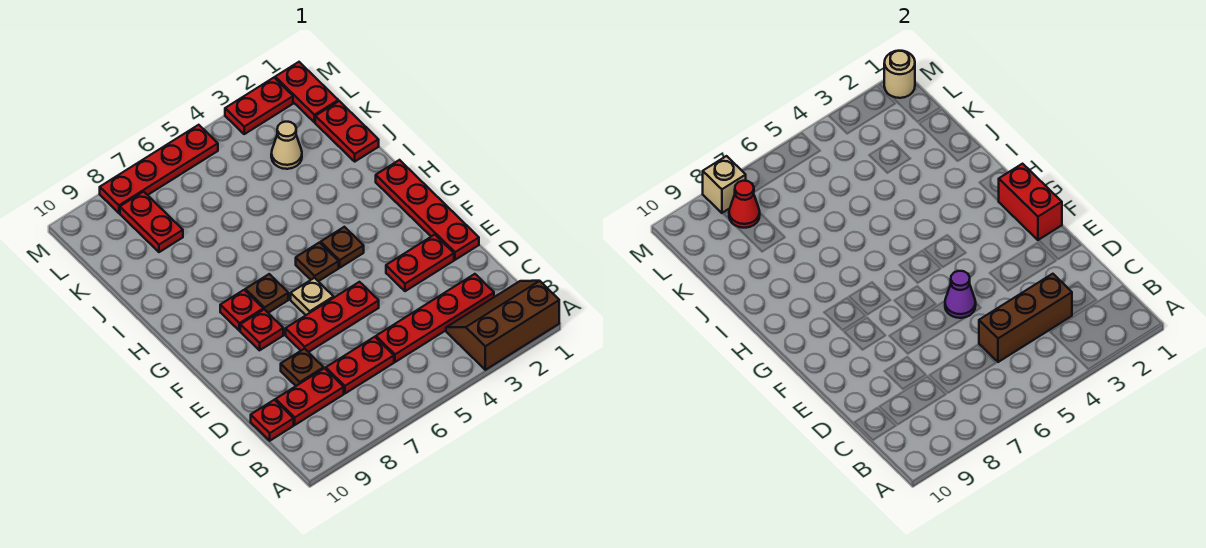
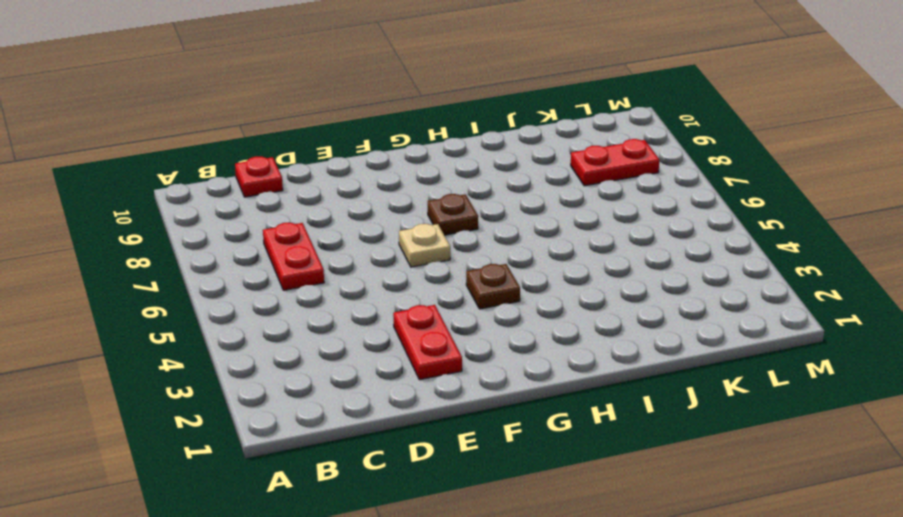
none -> brown 2x3 slope [446,281,559,370]
none -> red 1x4 plate [376,274,494,362]
none -> red 1x2 plate [276,368,344,425]

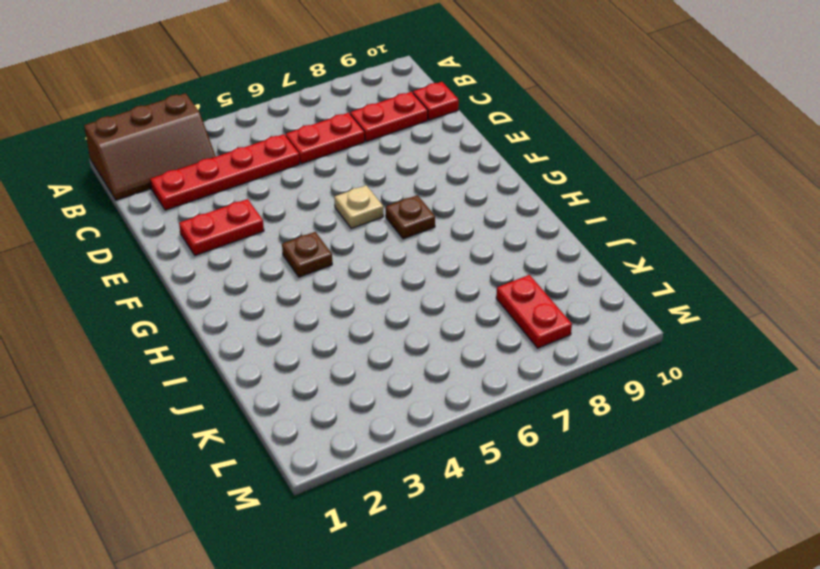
none -> brown 1x1 plate [281,349,324,386]
none -> red 1x4 plate [376,160,479,260]
none -> red 1x3 plate [286,282,379,352]

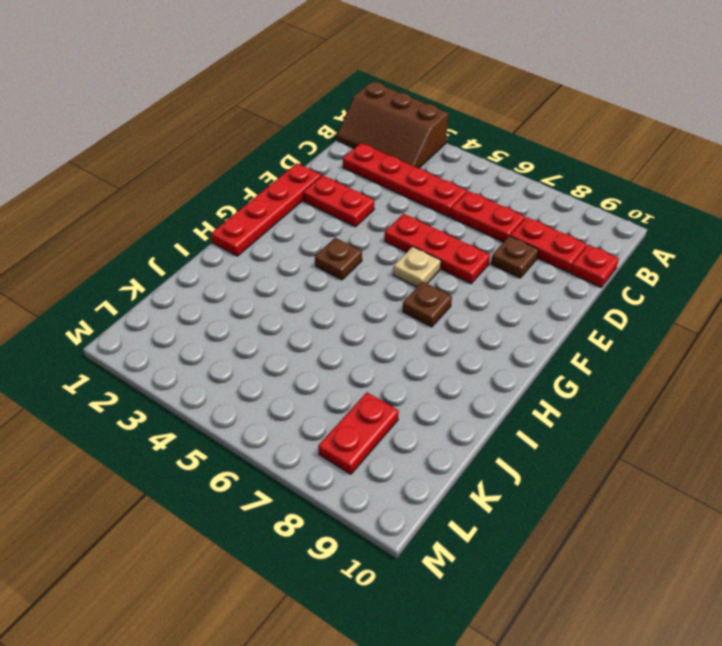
none -> red 1x1 plate [240,309,283,350]
none -> brown 1x1 plate [296,243,339,281]
none -> red 1x1 plate [220,290,263,331]

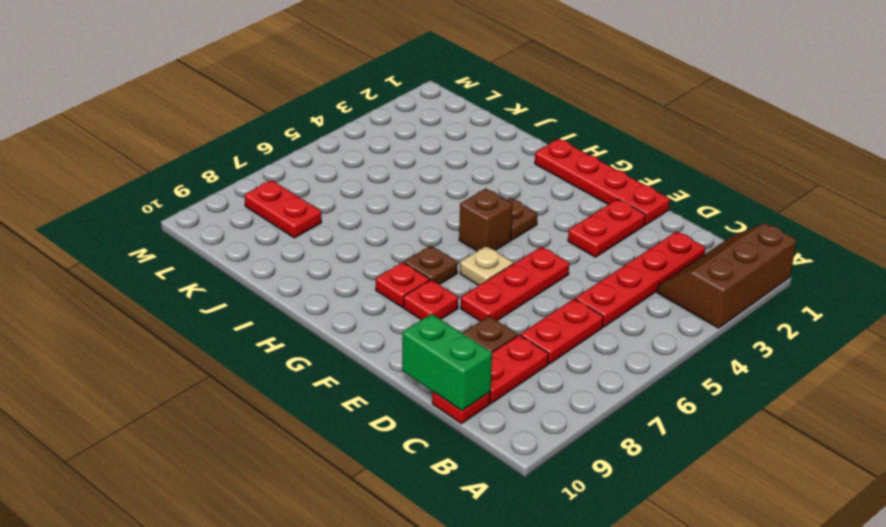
green 1x2 brick [402,314,492,411] -> none
brown 1x1 brick [459,188,513,251] -> brown 1x1 plate [296,243,339,281]
none -> red 1x2 plate [315,101,379,161]
none -> tan 1x1 cone [271,122,302,169]
none -> red 1x2 plate [275,62,338,122]

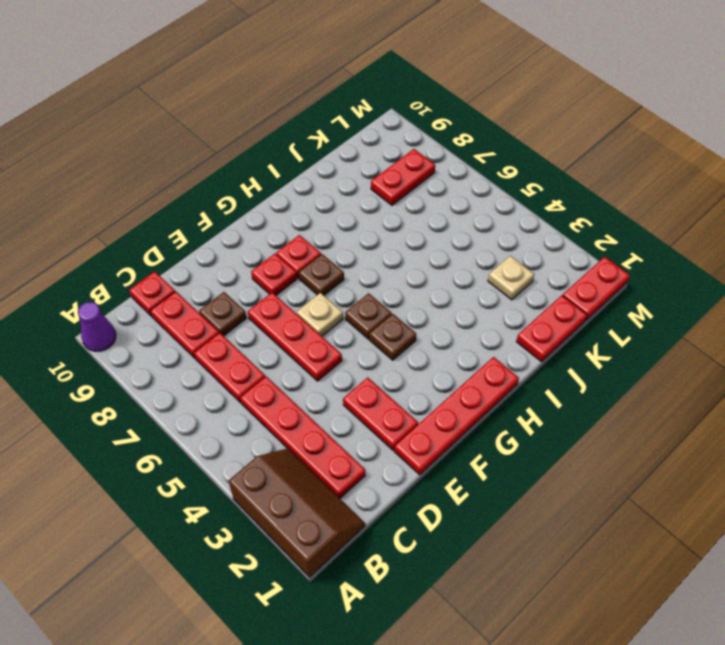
purple 1x1 cone [78,302,116,351] -> purple 1x1 cone moved to [945,271,976,318]
tan 1x1 plate [488,256,534,300] -> tan 1x1 cone [271,122,302,169]
none -> red 1x2 plate [225,78,293,134]
none -> red 1x4 plate [100,125,218,213]
none -> brown 1x3 brick [979,274,1072,362]

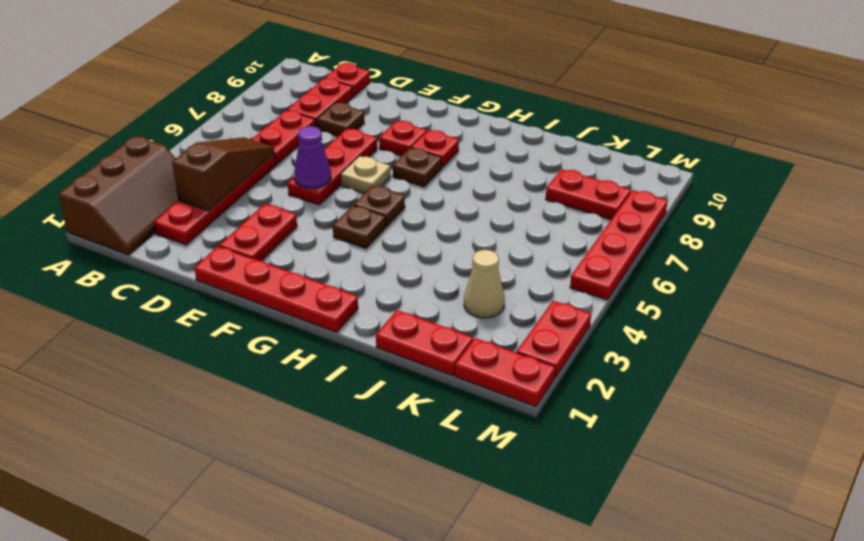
brown 1x3 slope [172,137,274,211] -> brown 1x3 brick [979,274,1072,362]
none -> red 1x2 brick [999,164,1062,240]
none -> red 1x1 cone [729,181,760,228]
none -> tan 1x1 round brick [884,51,915,98]

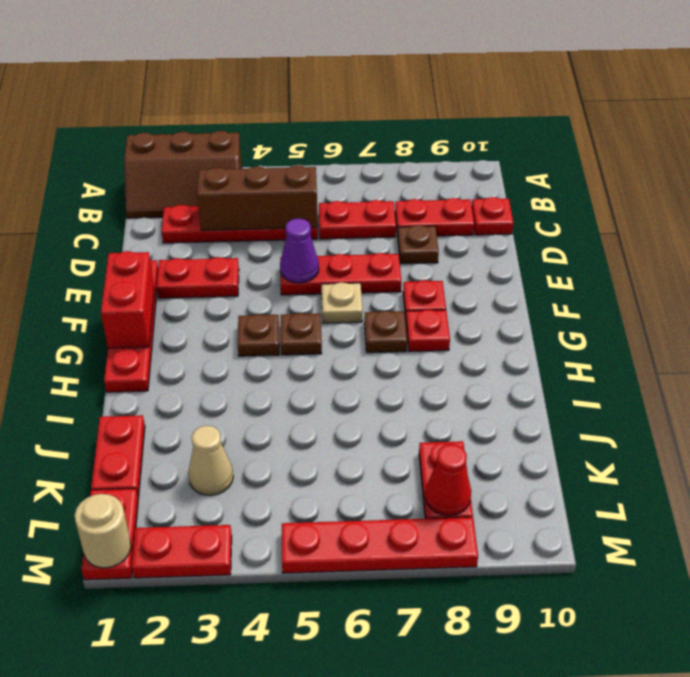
none -> tan 1x1 brick [703,156,746,213]

